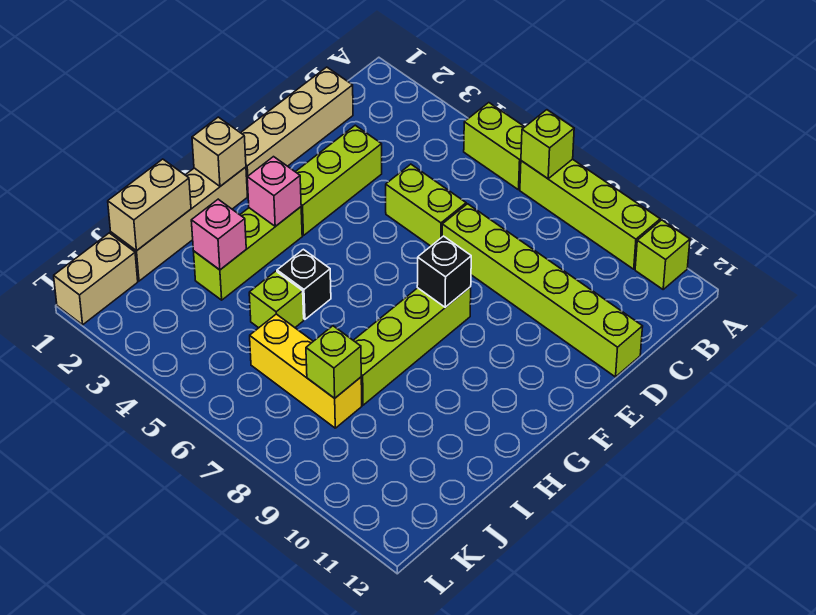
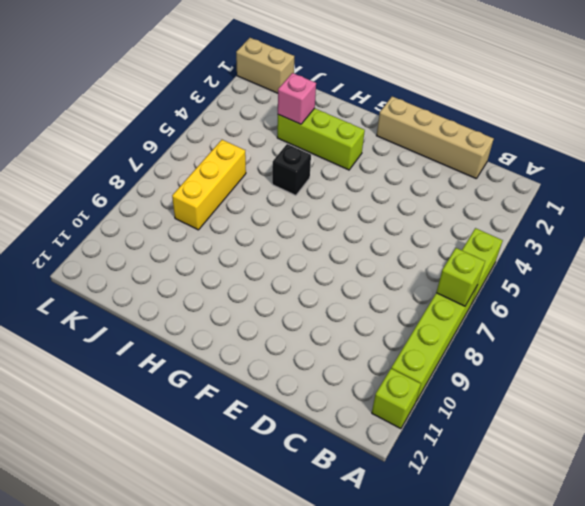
none -> lime 1x3 brick [296,125,382,236]
none -> lime 1x2 brick [386,164,466,246]
none -> lime 1x6 brick [442,204,643,377]

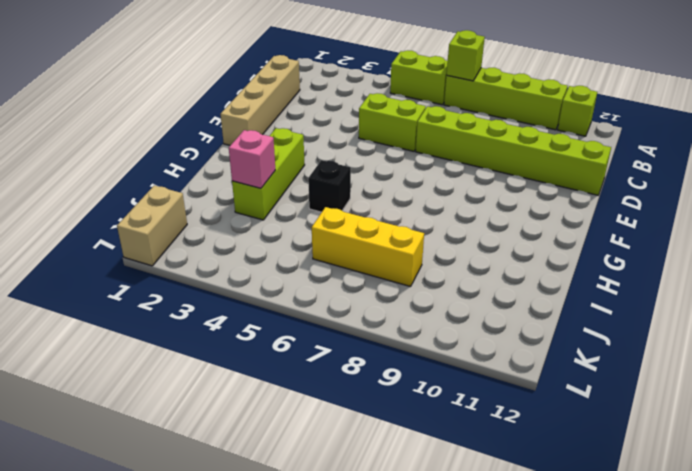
none -> lime 1x3 brick [296,125,382,236]
none -> lime 1x4 brick [353,287,471,405]
none -> tan 1x4 brick [111,167,247,281]

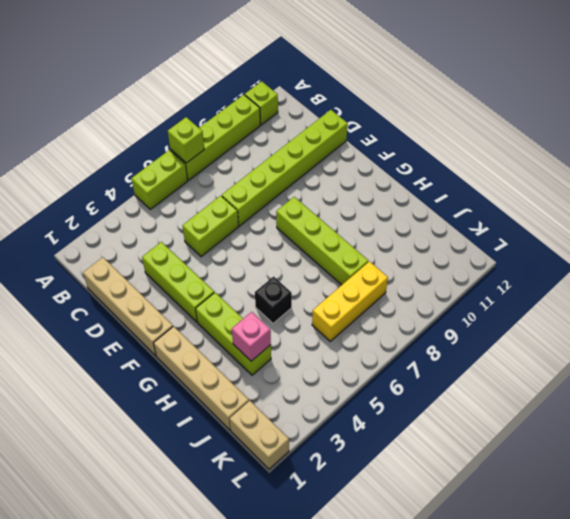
none -> lime 1x1 brick [249,271,304,328]
none -> black 1x1 brick [417,236,471,307]
none -> tan 1x1 brick [192,117,246,186]

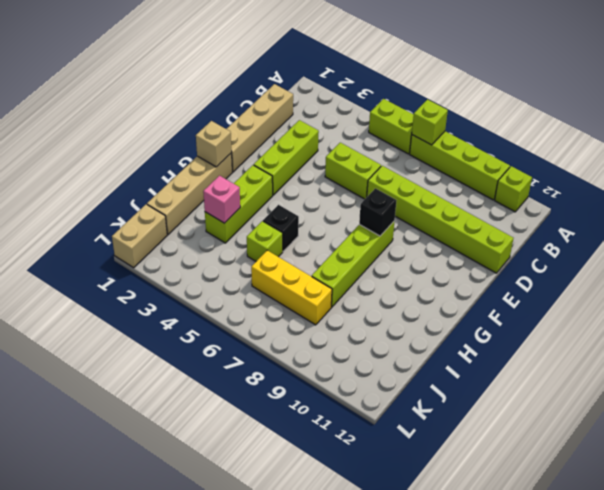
none -> pink 1x1 brick [247,157,301,226]
none -> tan 1x2 brick [108,159,191,251]
none -> lime 1x1 brick [306,326,361,398]

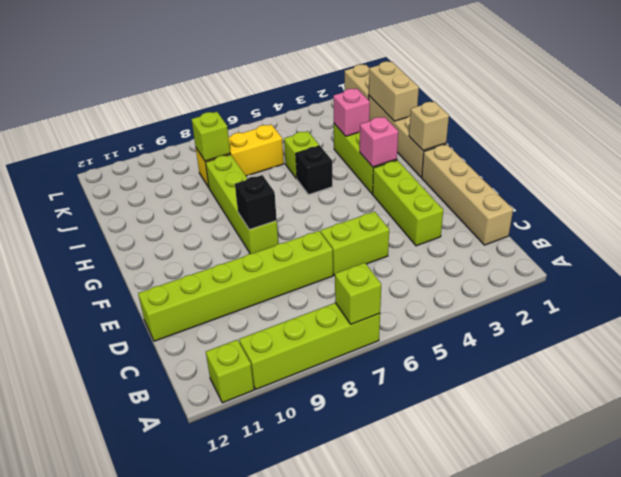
none -> lime 1x2 brick [464,103,524,190]

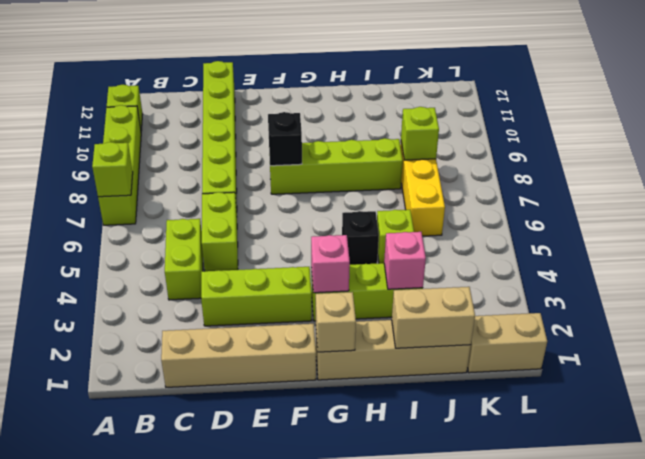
lime 1x2 brick [165,219,203,300] -> lime 1x2 brick moved to [464,103,524,190]

